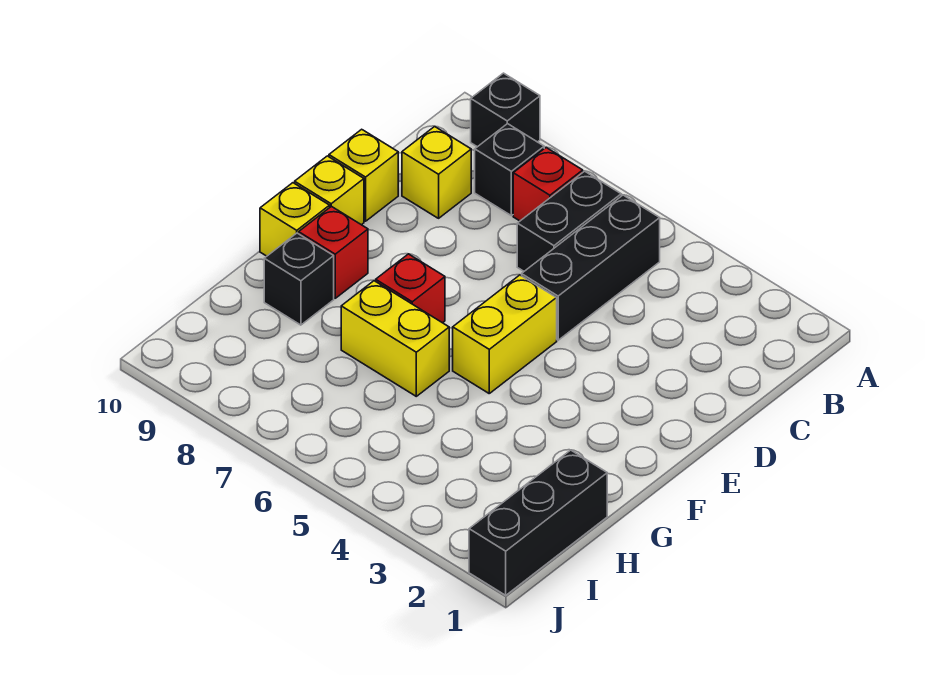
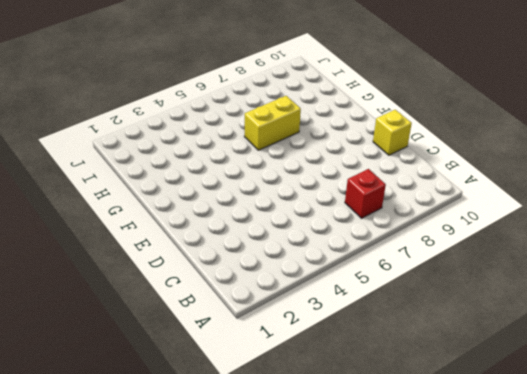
none -> black 1x1 brick [471,73,540,147]
none -> black 1x3 brick [522,195,660,340]
none -> black 1x2 brick [517,171,621,271]

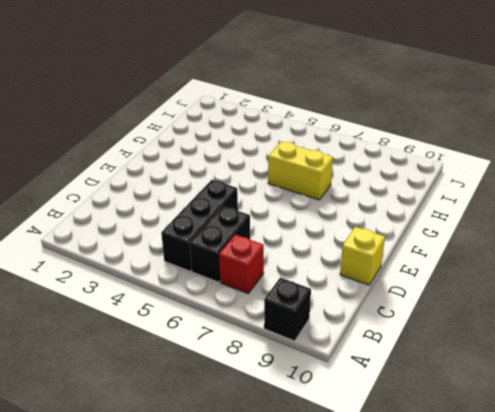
none -> black 1x1 brick [475,124,544,216]
none -> yellow 1x1 brick [402,126,471,218]
none -> yellow 1x2 brick [453,275,557,393]

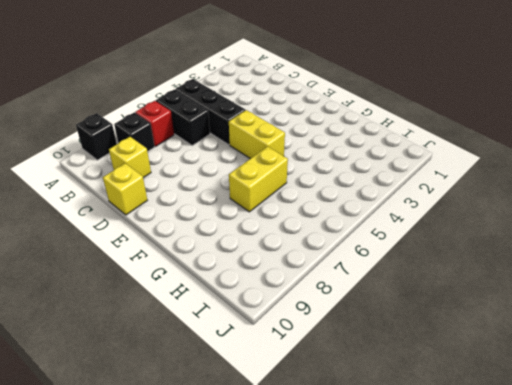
none -> yellow 1x1 brick [295,156,364,225]
none -> red 1x1 brick [376,254,445,323]
none -> red 1x1 brick [299,206,368,298]

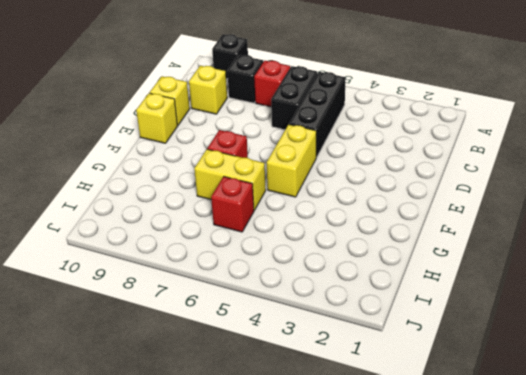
red 1x1 brick [211,177,254,232] -> red 1x1 brick moved to [299,206,368,298]
none -> yellow 1x1 brick [260,183,330,256]
none -> black 1x1 brick [264,233,334,325]
none -> black 1x3 brick [469,450,607,595]

